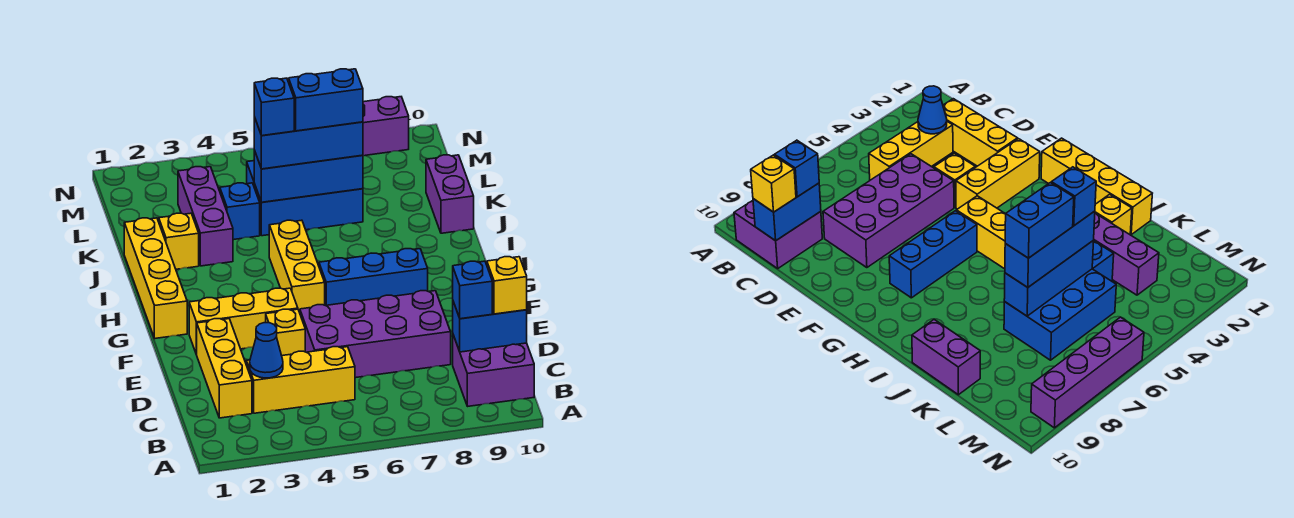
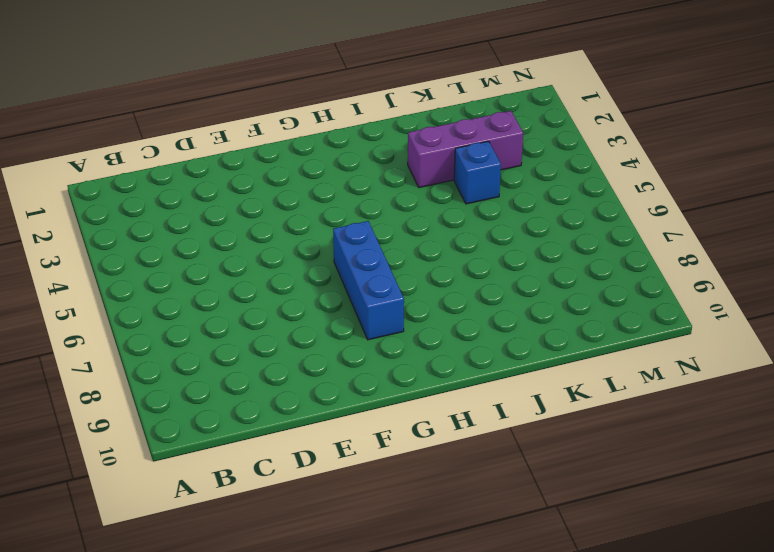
none -> purple 2x2 brick [453,335,534,406]
none -> yellow 1x3 brick [197,319,252,418]
none -> yellow 1x3 brick [246,347,355,413]

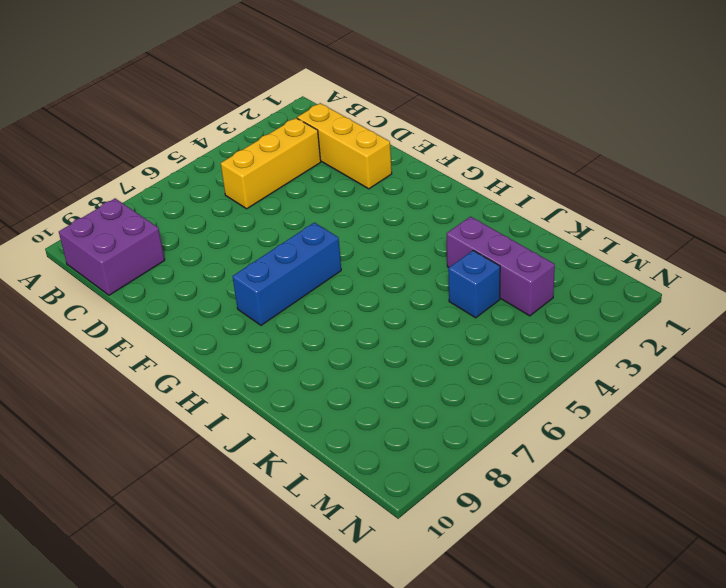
none -> purple 2x4 brick [300,291,451,378]
none -> yellow 1x1 brick [266,309,305,356]
none -> yellow 1x3 brick [189,288,298,355]

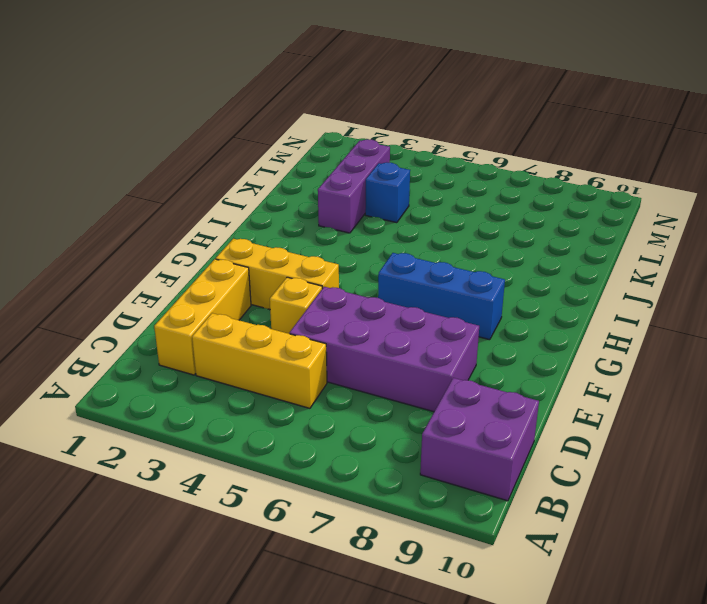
none -> yellow 1x4 brick [124,218,187,338]
none -> yellow 1x3 brick [269,220,325,313]
none -> yellow 1x1 brick [159,213,199,269]

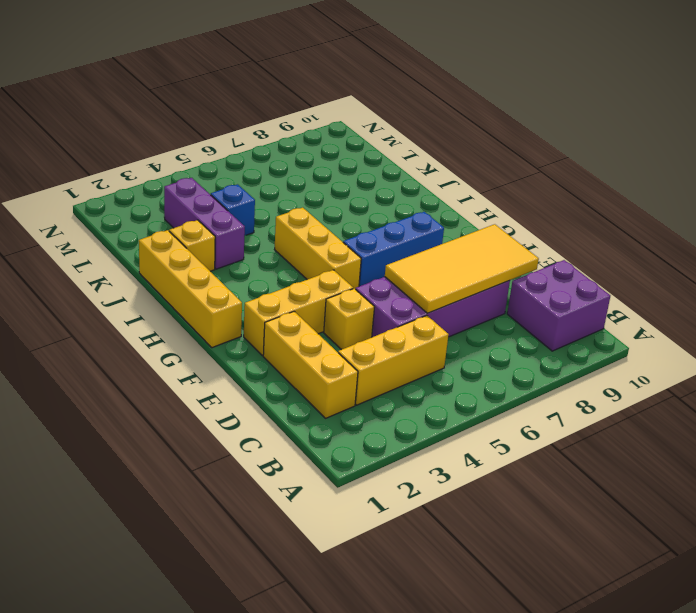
yellow 2x4 tile [385,224,539,313] -> none
none -> purple 1x2 brick [426,155,474,233]
none -> blue 2x3 brick [247,161,363,236]
none -> purple 1x4 brick [363,97,409,156]

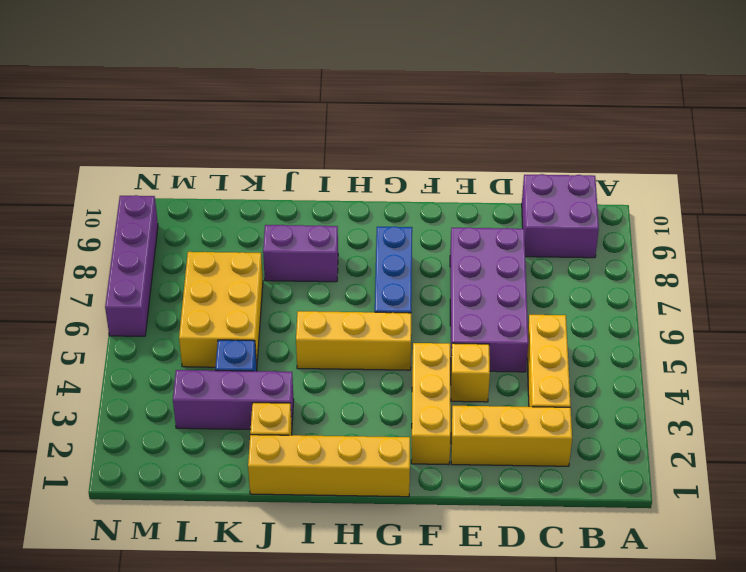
purple 1x2 brick [263,225,338,282] -> purple 1x2 brick moved to [426,155,474,233]
yellow 2x3 brick [179,252,263,367] -> blue 2x3 brick [247,161,363,236]
none -> blue 1x1 cone [250,323,283,378]
none -> blue 1x2 brick [453,302,527,352]
none -> blue 1x3 brick [254,150,363,202]

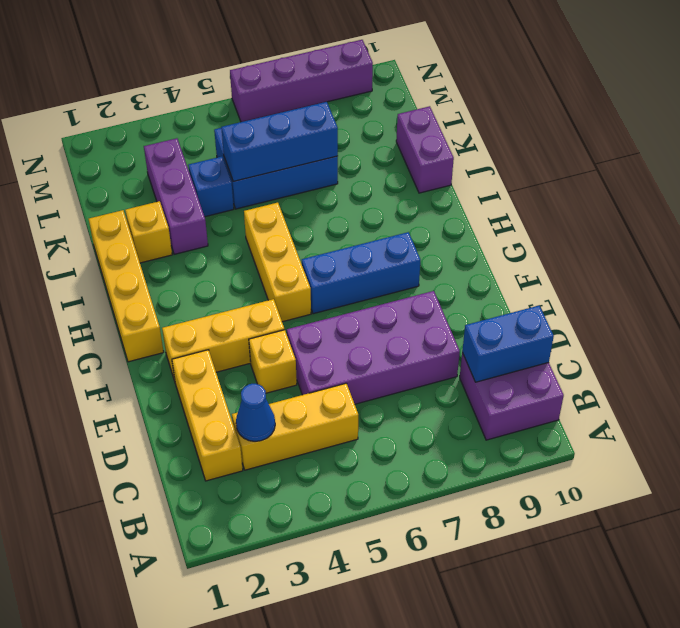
none -> blue 1x1 brick [453,261,492,319]
none -> yellow 1x1 brick [487,257,527,314]
none -> blue 1x3 brick [254,117,363,169]

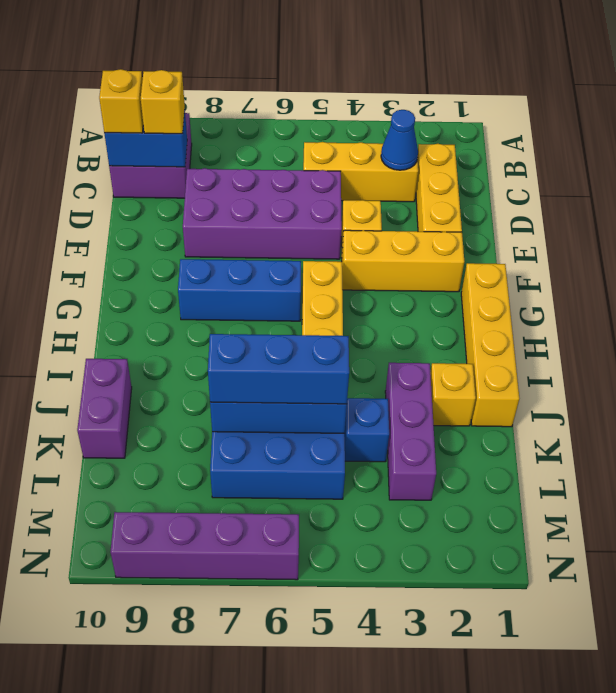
yellow 1x1 brick [141,70,185,134] -> blue 1x1 brick [453,261,492,319]
none -> blue 1x1 brick [254,78,294,136]
none -> blue 1x2 brick [289,69,363,131]

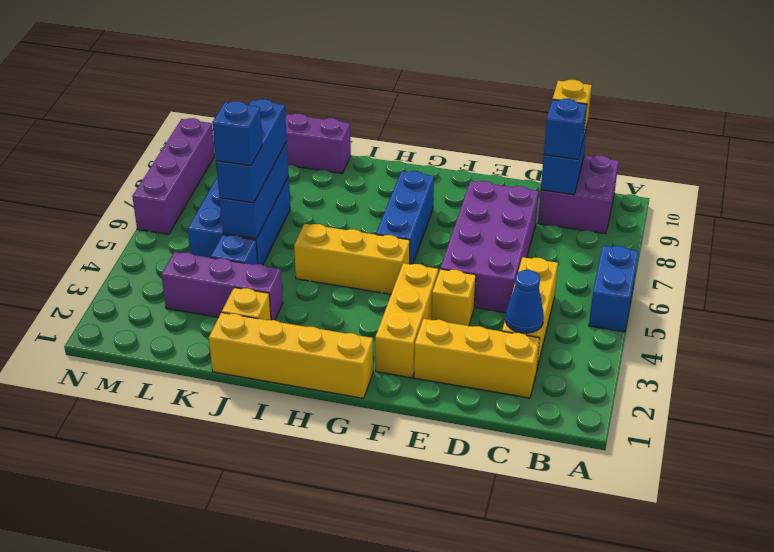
blue 1x2 brick [589,246,638,332] -> blue 1x2 brick moved to [289,69,363,131]

